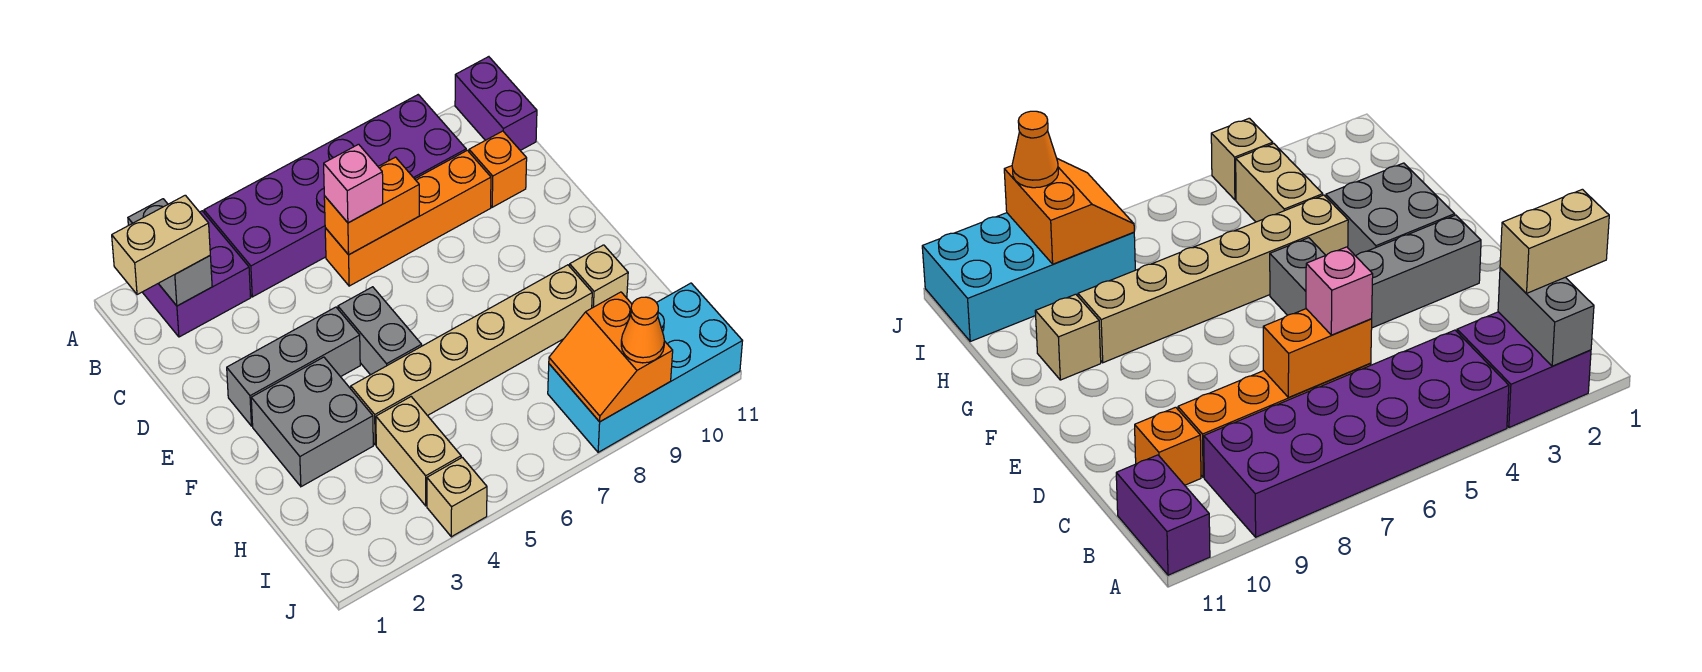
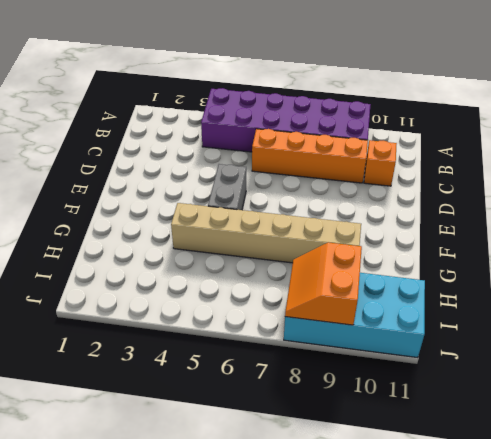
none -> purple 2x2 brick [142,211,251,337]
none -> purple 1x2 brick [455,57,537,150]
none -> grey 1x3 brick [227,307,360,426]

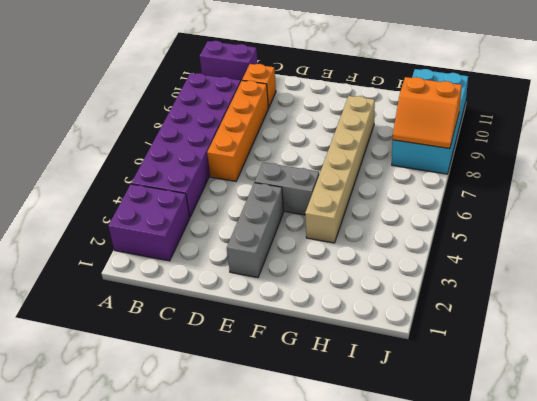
none -> grey 2x2 brick [251,357,373,487]
none -> tan 1x1 brick [570,245,628,308]
none -> tan 1x2 brick [376,397,461,506]

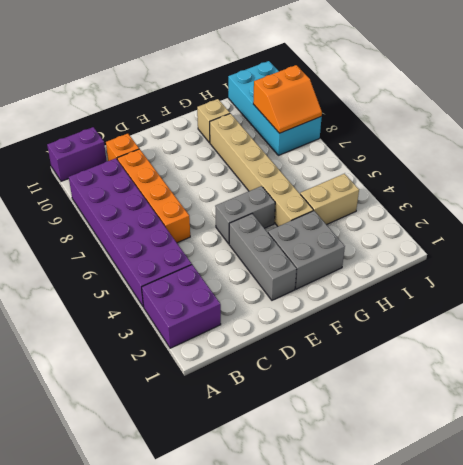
none -> tan 1x1 brick [427,457,487,537]
none -> grey 1x2 brick [128,199,212,306]
none -> orange 1x2 brick [324,157,419,255]

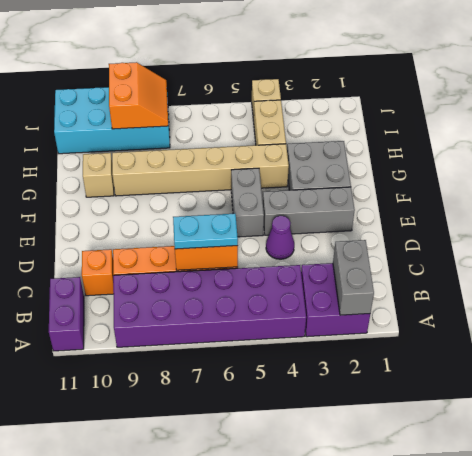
cyan 1x2 plate [173,214,238,249] -> pink 1x1 brick [324,144,383,223]
purple 1x1 cone [266,216,294,259] -> none
none -> tan 1x2 brick [112,195,210,295]
none -> orange 1x1 cone [621,297,664,363]

